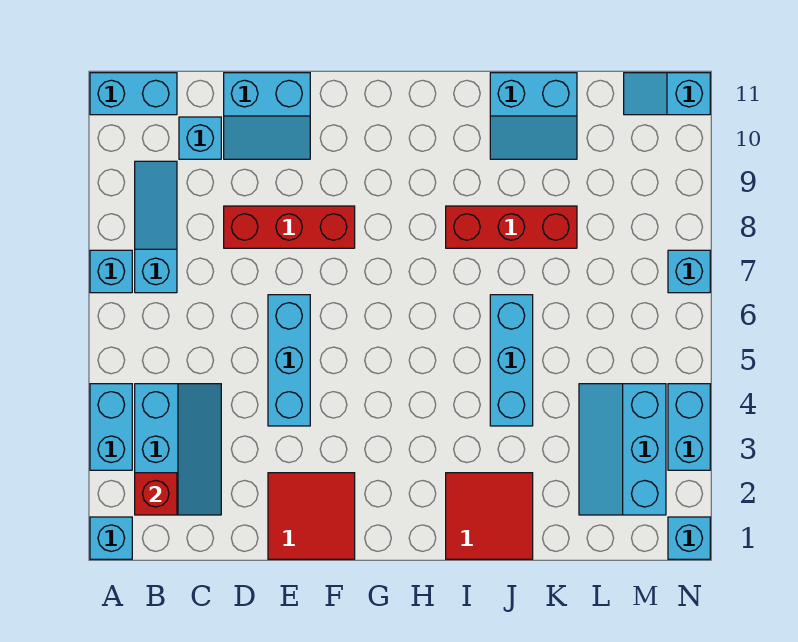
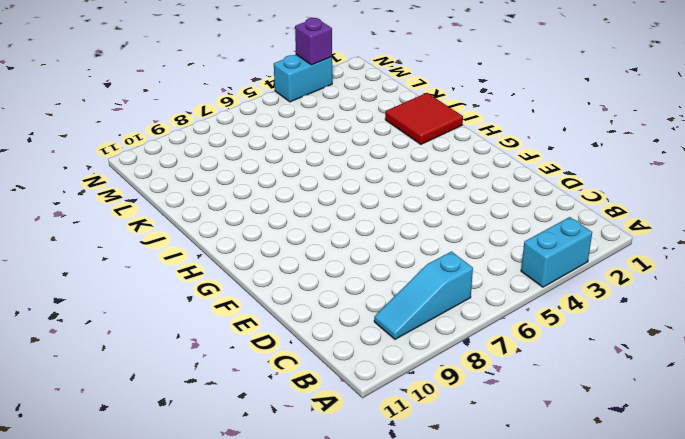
purple 1x1 brick [295,18,332,65] -> none
none -> cyan 1x1 brick [90,517,132,559]
none -> cyan 1x1 brick [90,250,132,293]
none -> cyan 1x2 brick [90,73,177,115]

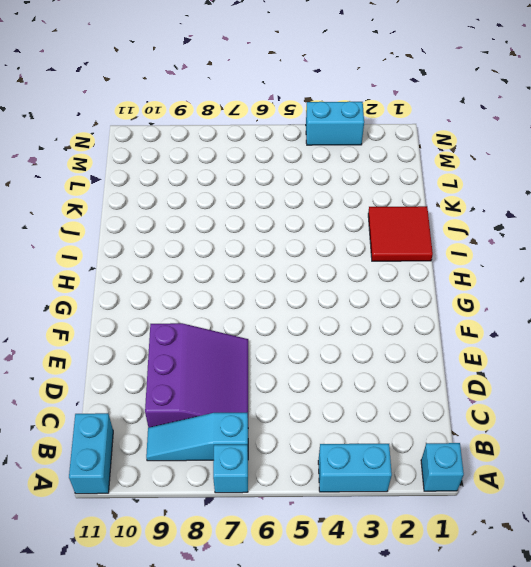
purple 3x3 slope [145,323,248,428] -> red 1x3 brick [224,206,355,248]
none -> cyan 2x3 slope [135,384,221,515]
none -> cyan 1x1 brick [179,117,221,159]
none -> cyan 2x2 slope [224,73,310,159]

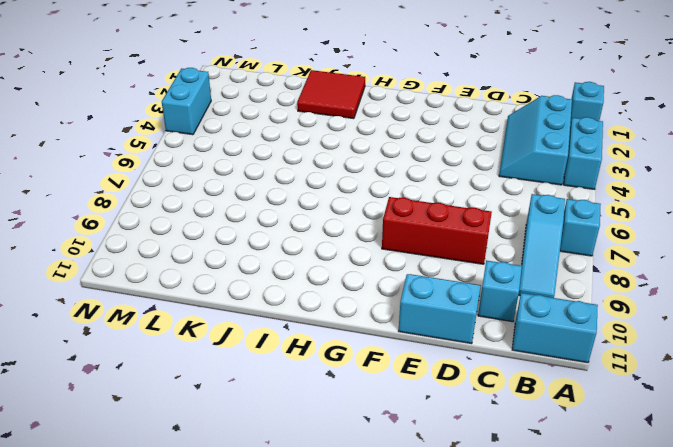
none -> red 2x2 tile [268,473,355,559]
none -> cyan 1x3 brick [268,295,310,426]
none -> red 1x3 brick [446,206,577,248]

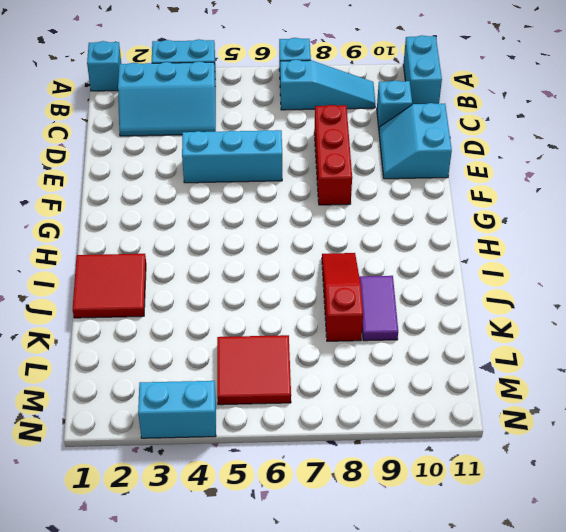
red 1x3 slope [322,253,363,341] -> red 1x3 brick [446,206,577,248]
purple 1x2 tile [359,276,398,341] -> none
red 2x2 tile [217,335,291,405] -> red 2x2 tile moved to [268,473,355,559]
none -> cyan 1x3 brick [490,295,533,426]
none -> cyan 2x2 slope [490,73,577,159]
none -> cyan 2x3 slope [579,384,666,515]

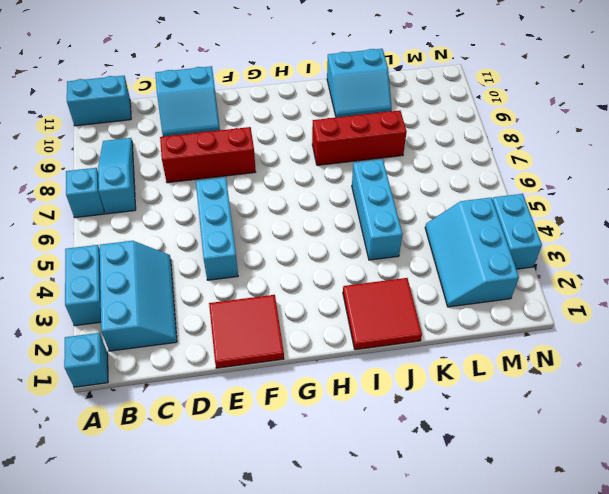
none -> cyan 1x1 brick [179,117,221,159]
none -> cyan 1x2 slope [624,73,710,115]
none -> cyan 1x1 brick [668,517,710,559]

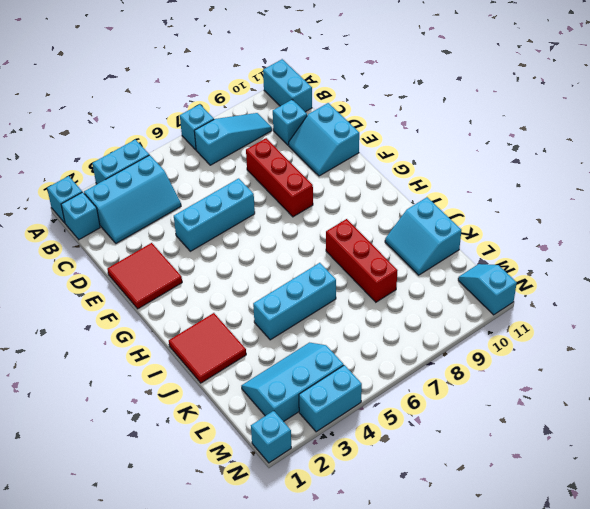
cyan 1x1 brick [61,192,100,240] -> cyan 1x1 brick moved to [668,250,710,293]
none -> red 1x1 brick [135,473,177,515]

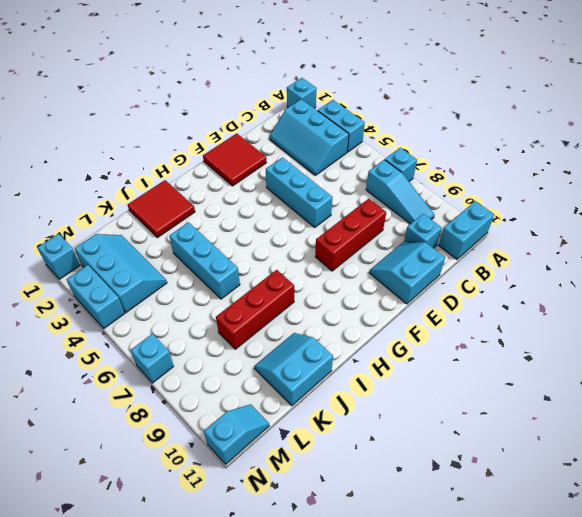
none -> red 1x1 brick [135,473,177,515]

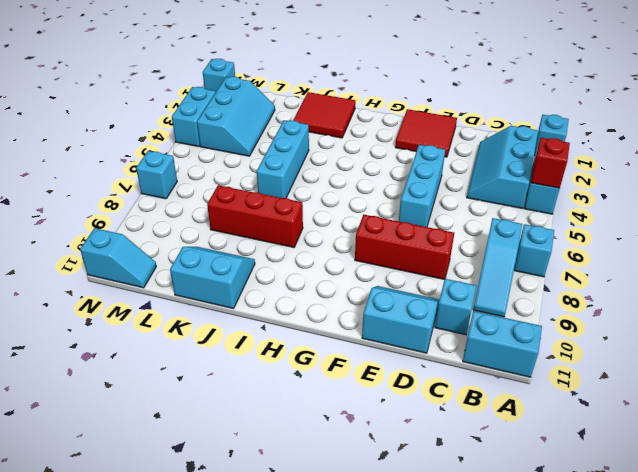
red 1x1 brick [531,138,570,188] -> red 1x1 brick moved to [135,473,177,515]

